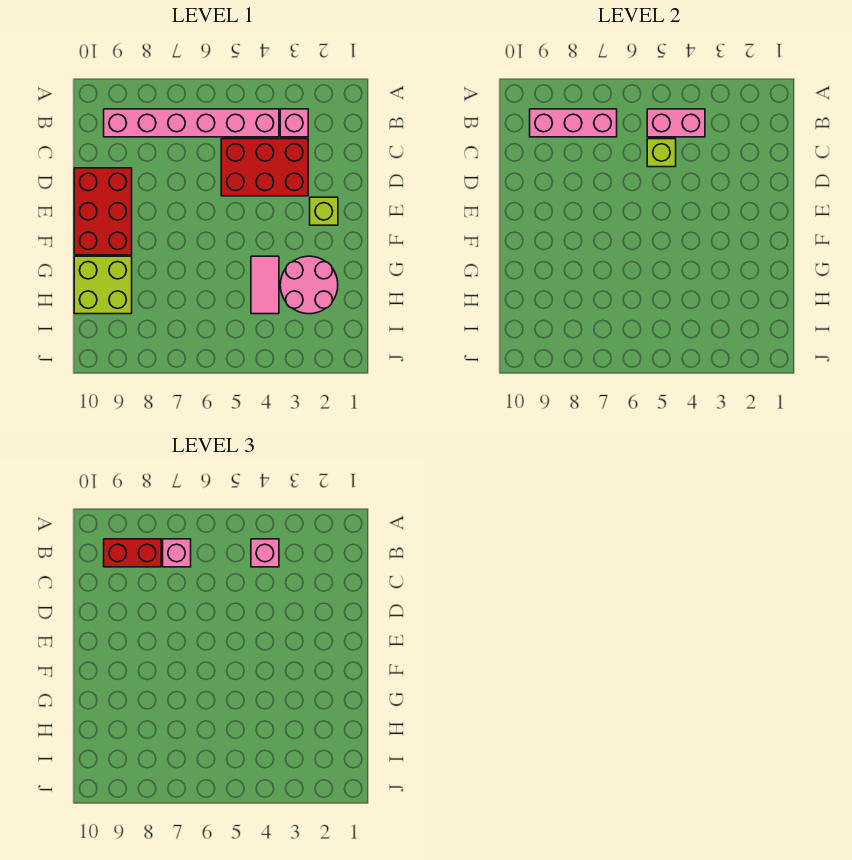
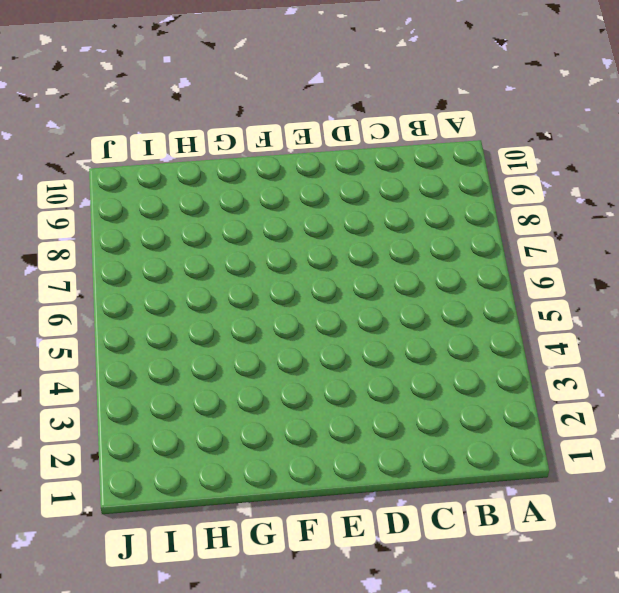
none -> pink 1x1 brick [280,109,308,137]
none -> pink 1x6 brick [104,109,279,137]
none -> red 2x3 brick [221,139,308,196]

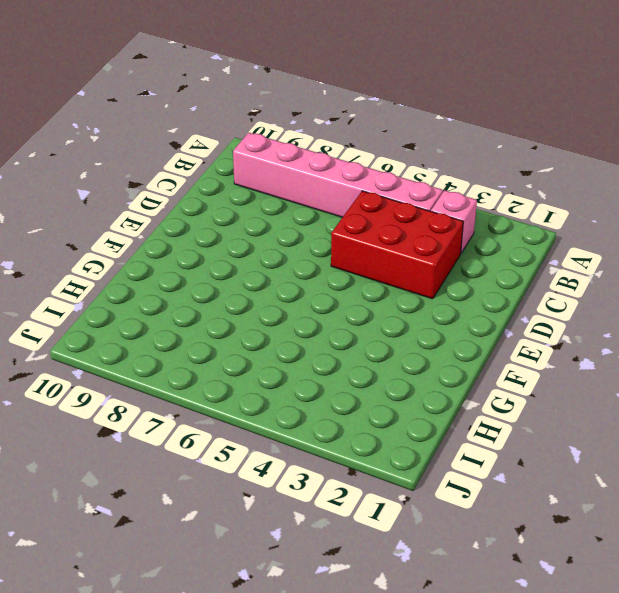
none -> red 2x3 brick [74,168,132,255]
none -> lime 1x1 brick [310,197,338,225]
none -> pink 2x2 round brick [280,256,338,314]

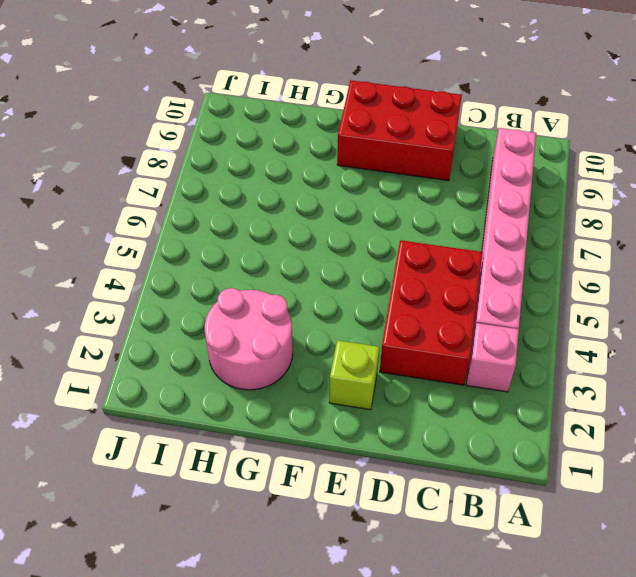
none -> pink 1x2 tile [251,256,279,314]
none -> lime 2x2 brick [74,256,132,314]
none -> pink 1x2 brick [647,109,705,137]

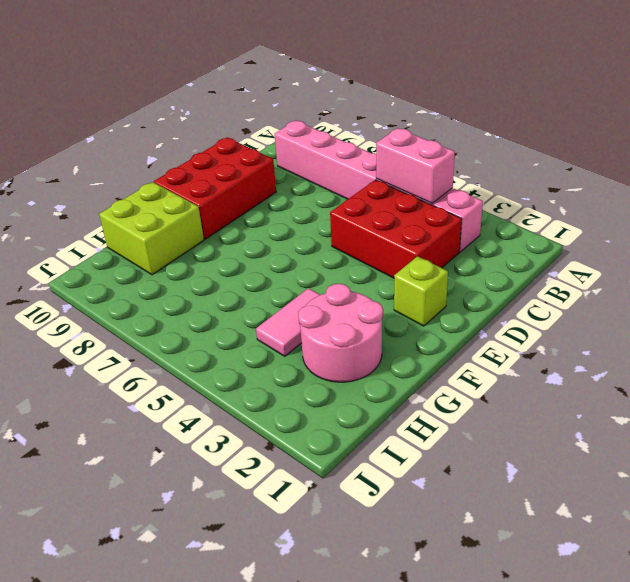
none -> pink 1x3 brick [530,109,617,137]
none -> lime 1x1 brick [647,139,676,167]
none -> pink 1x1 brick [251,539,279,567]

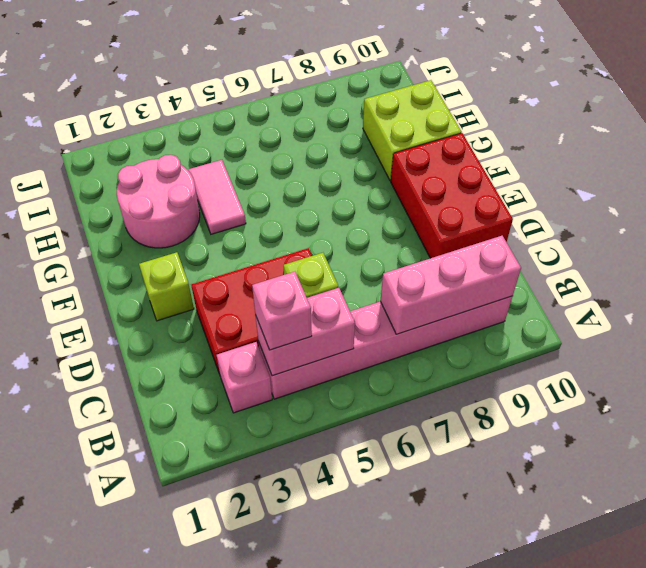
none -> pink 1x1 brick [163,539,191,567]
none -> red 1x2 brick [104,539,161,567]

